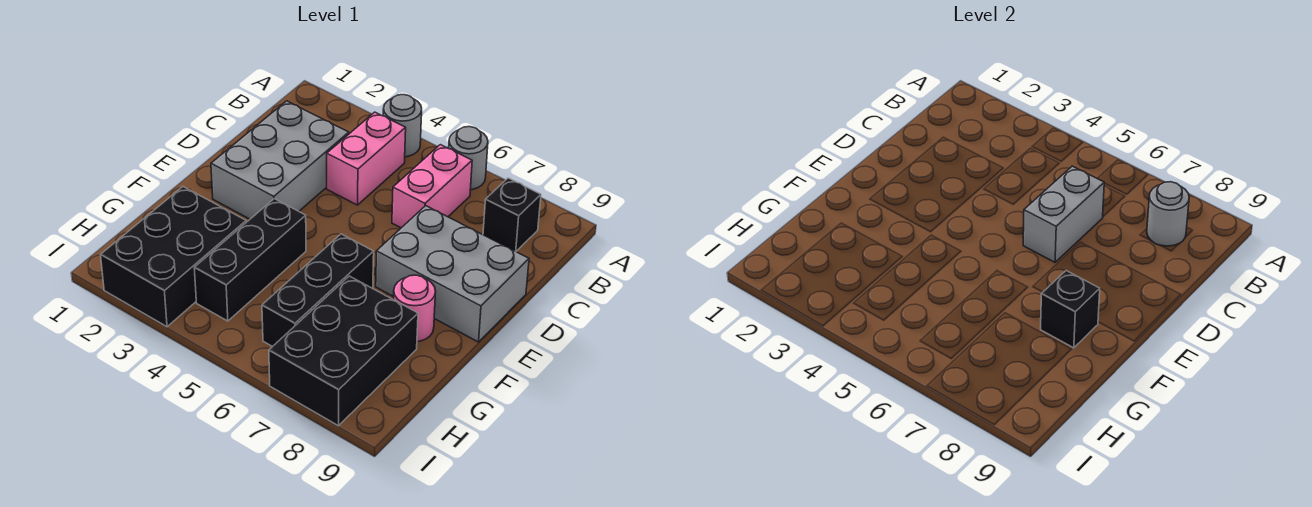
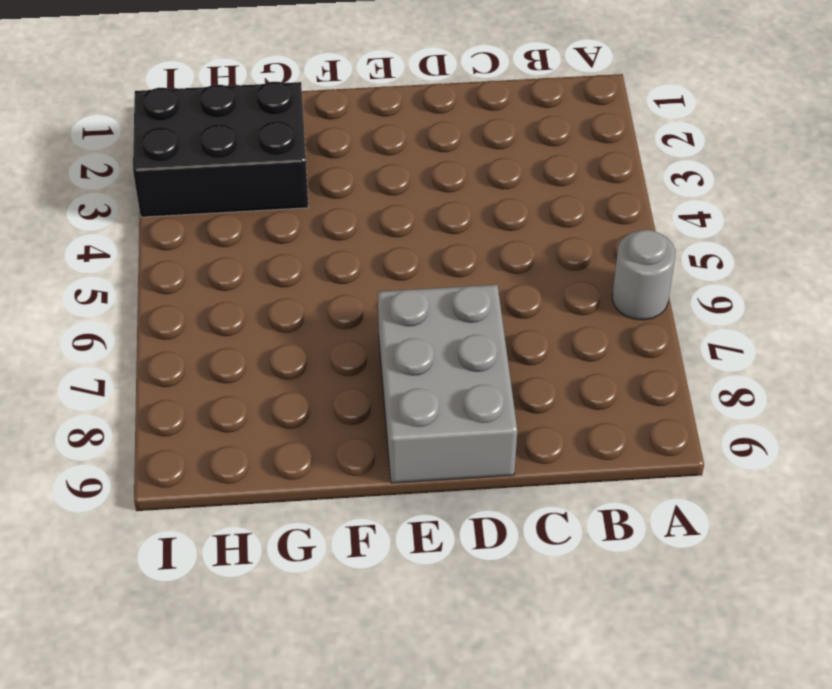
none -> grey 1x1 round brick [383,95,422,157]
none -> pink 1x2 brick [327,112,406,205]
none -> pink 1x2 brick [392,145,472,228]

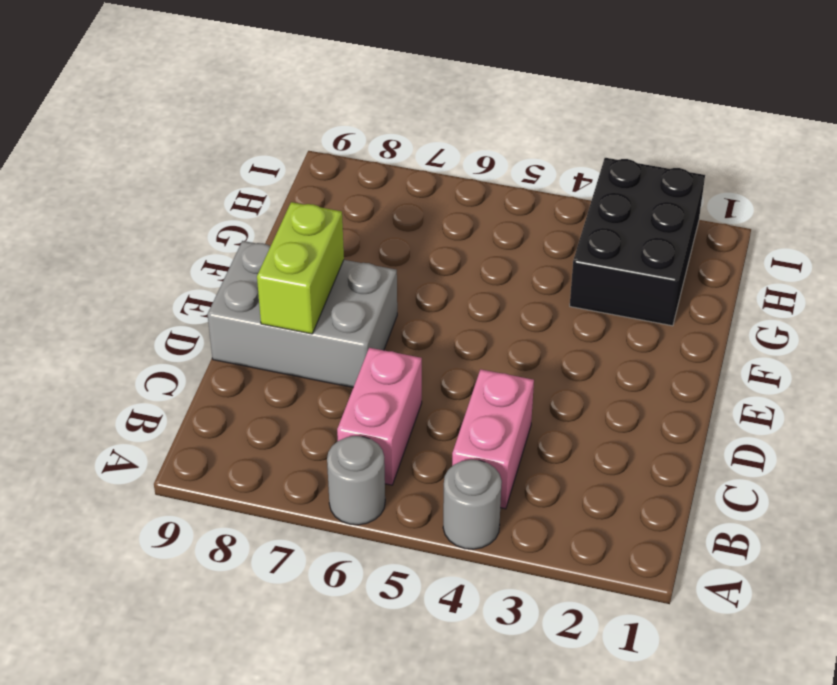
lime 1x2 brick [257,202,344,334] -> none
none -> black 1x1 brick [483,178,541,251]
none -> grey 2x3 brick [211,101,349,219]
none -> black 1x3 brick [194,199,306,321]

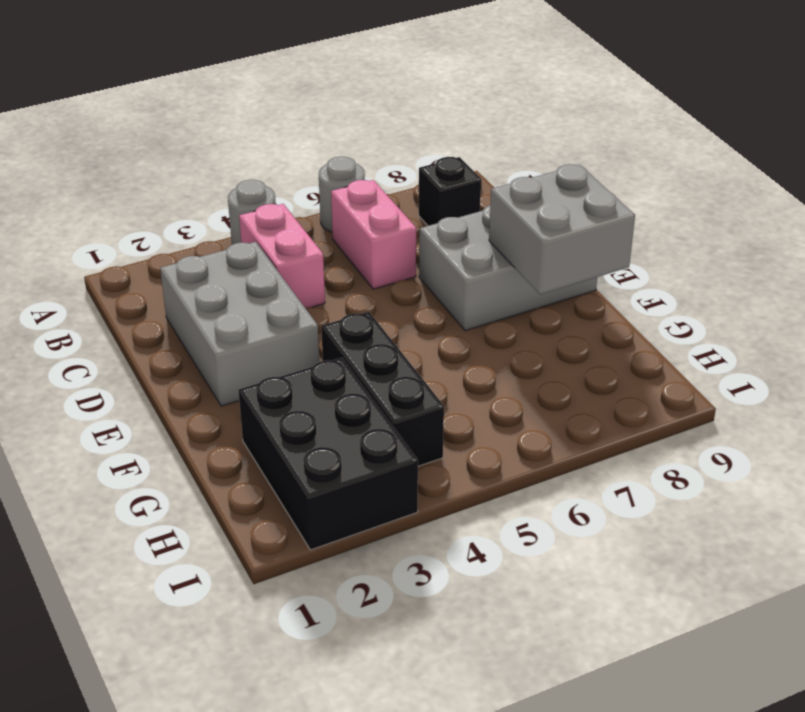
grey 2x2 brick [489,164,635,294] -> black 1x1 brick [1041,271,1100,348]
none -> black 1x3 brick [262,234,374,347]
none -> pink 1x1 round brick [394,275,436,342]
none -> black 2x3 brick [269,276,418,426]

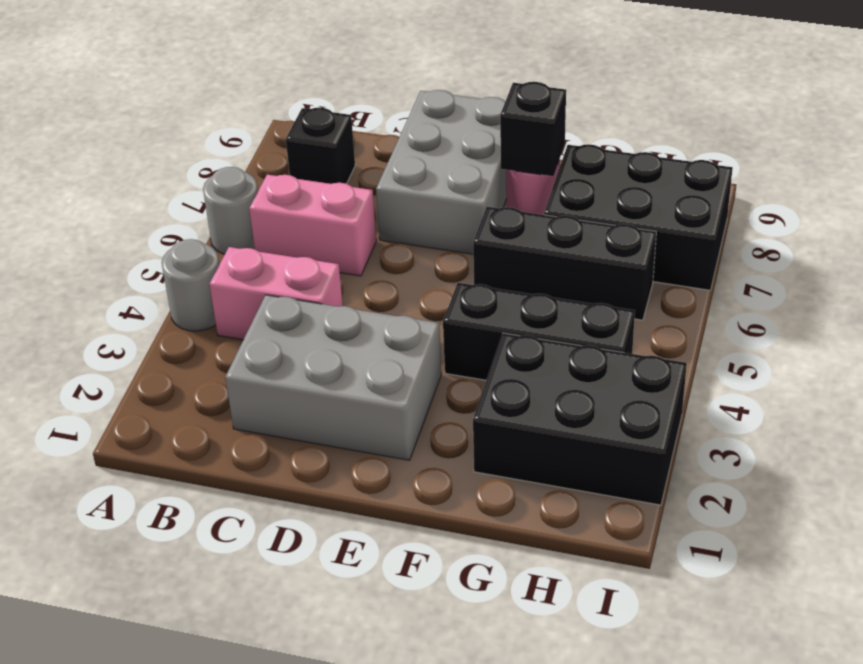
none -> grey 1x1 round brick [1147,182,1189,246]
none -> grey 1x2 brick [1023,166,1104,262]

